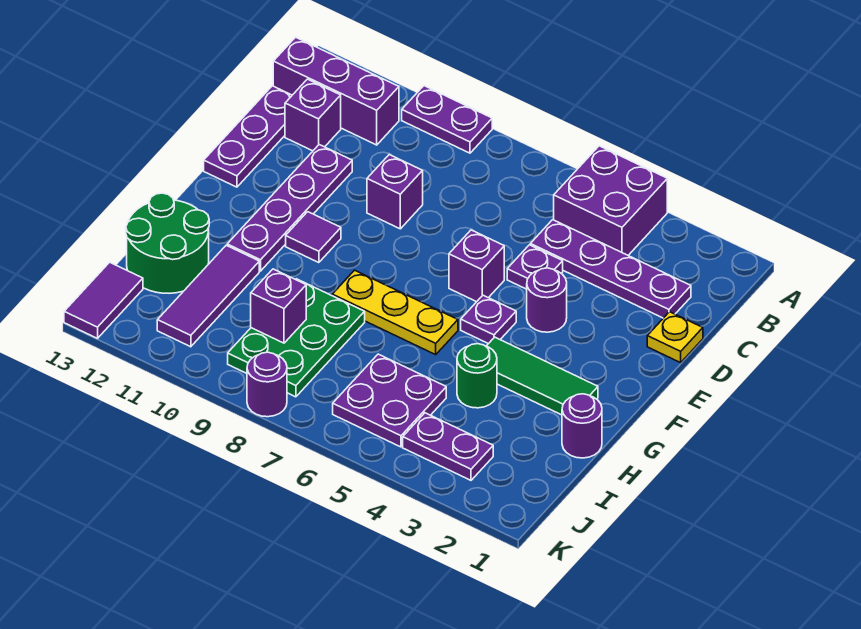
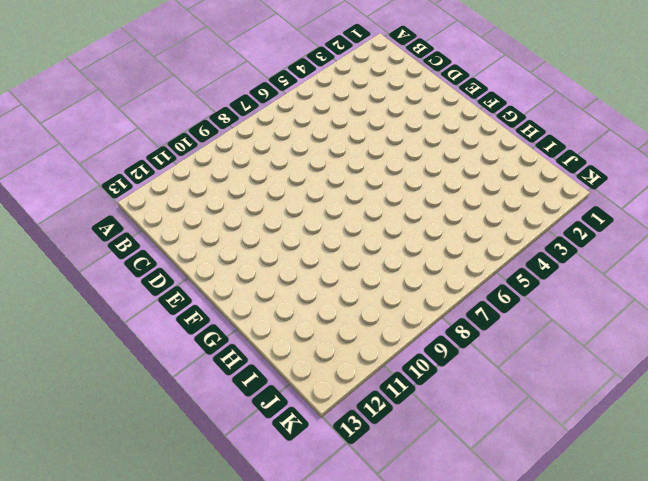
none -> purple 2x2 brick [554,146,667,255]
none -> purple 1x2 plate [402,86,492,153]
none -> purple 1x3 brick [273,37,399,145]

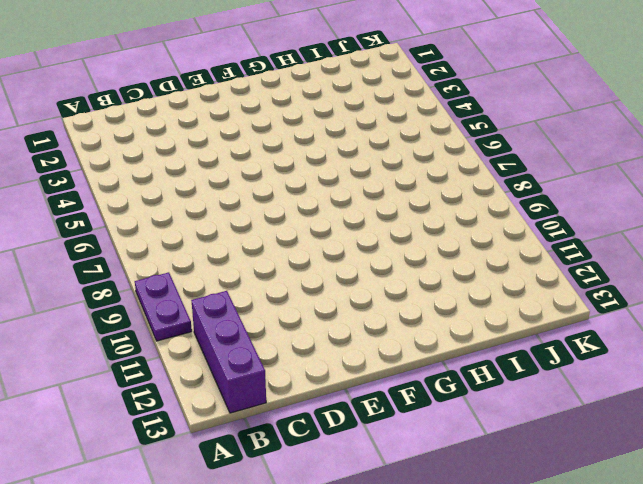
none -> purple 2x2 brick [554,146,667,255]
none -> purple 1x4 plate [530,220,691,318]
none -> purple 1x1 brick [285,79,341,151]

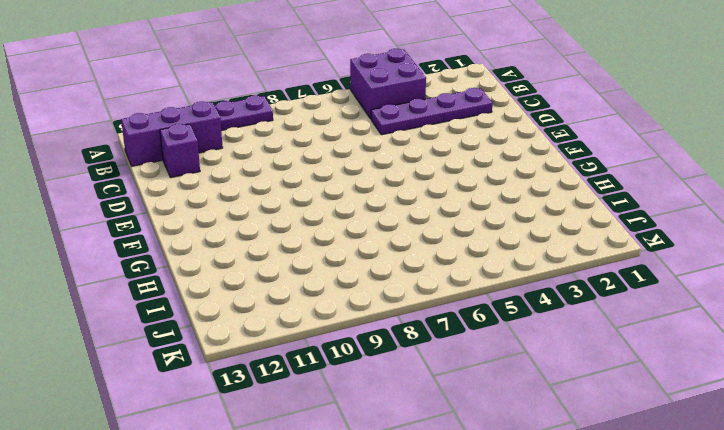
none -> purple 1x3 plate [204,86,292,187]
none -> yellow 1x1 plate [647,312,703,363]
none -> purple 1x1 plate [507,245,563,289]

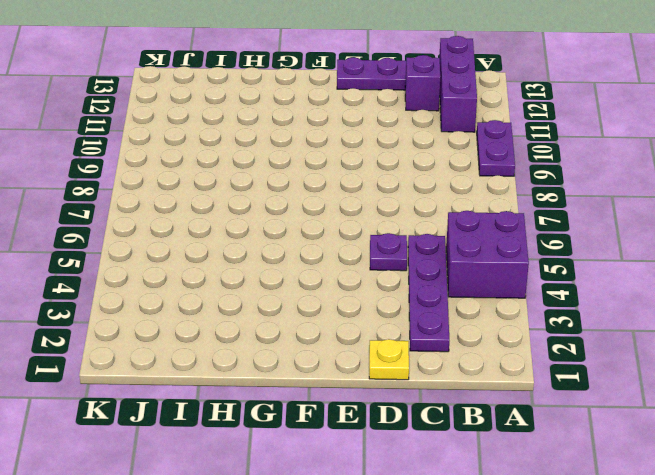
none -> purple 1x1 brick [367,155,423,229]
none -> purple 1x4 plate [227,145,352,271]
none -> purple 1x1 round brick [527,268,567,332]

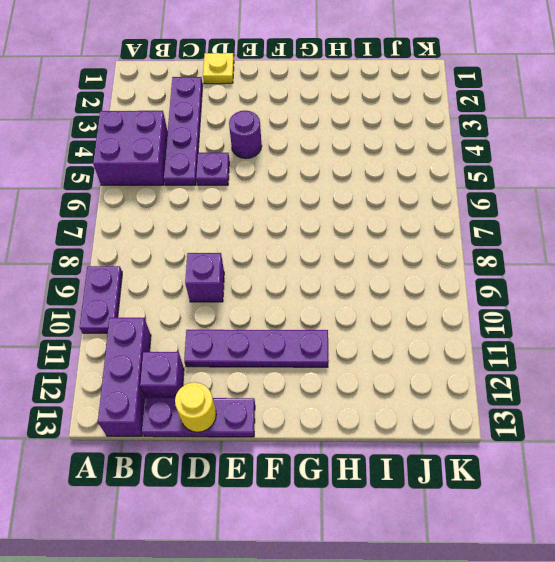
yellow 1x1 round brick [175,382,216,432] -> none
none -> purple 1x1 brick [449,230,504,302]
none -> purple 1x1 plate [461,295,516,344]
none -> purple 1x1 tile [286,212,341,263]

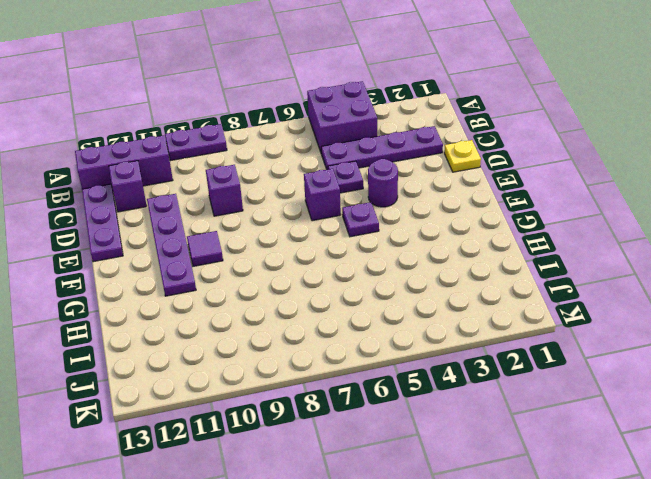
none -> green 1x3 tile [487,337,598,415]
none -> yellow 1x3 plate [332,270,458,355]
none -> purple 1x1 round brick [562,394,602,458]

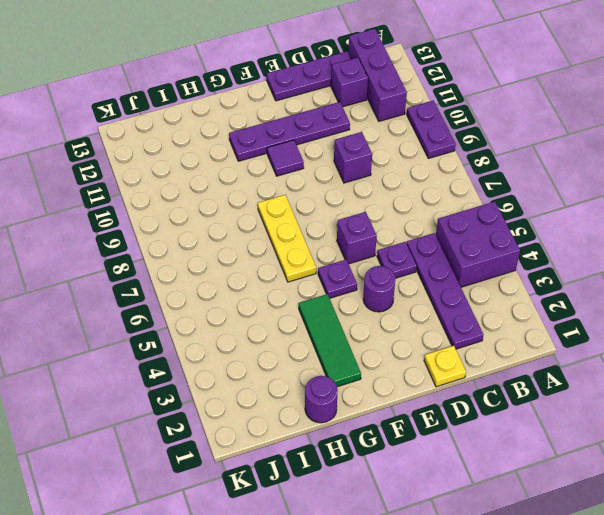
none -> green 1x1 round brick [457,344,497,408]
none -> green 2x3 plate [228,279,365,397]
none -> purple 1x3 tile [157,245,259,347]

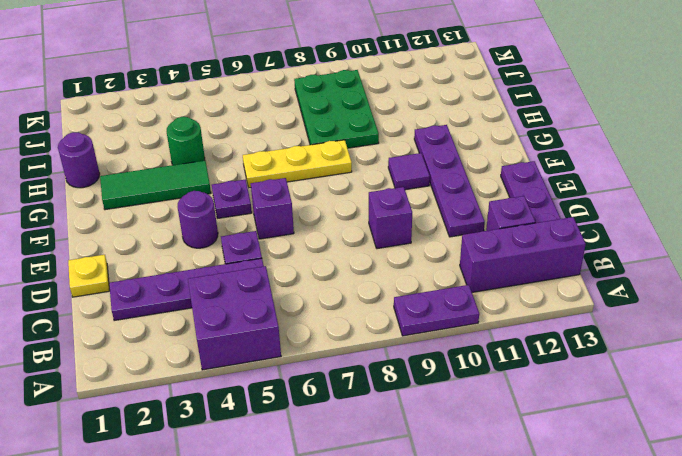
none -> purple 1x3 tile [157,245,259,347]
none -> green 2x2 round brick [126,193,209,293]
none -> purple 2x2 plate [333,354,446,447]

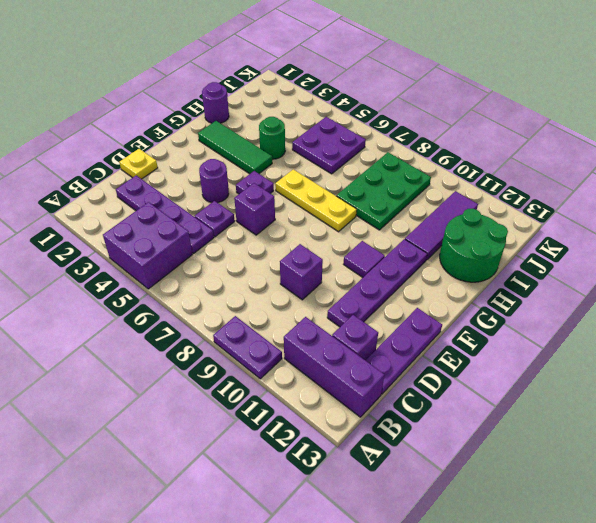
none -> purple 1x2 plate [403,413,493,480]
none -> purple 1x2 tile [64,262,143,338]
none -> purple 1x1 round brick [247,352,287,417]

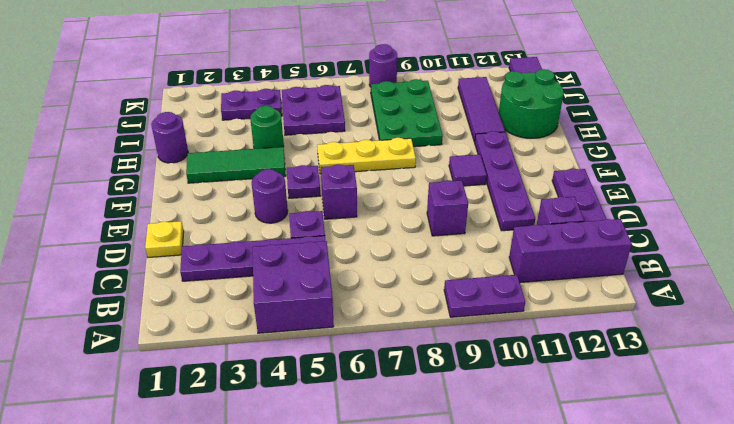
none -> purple 1x1 brick [251,269,306,343]

